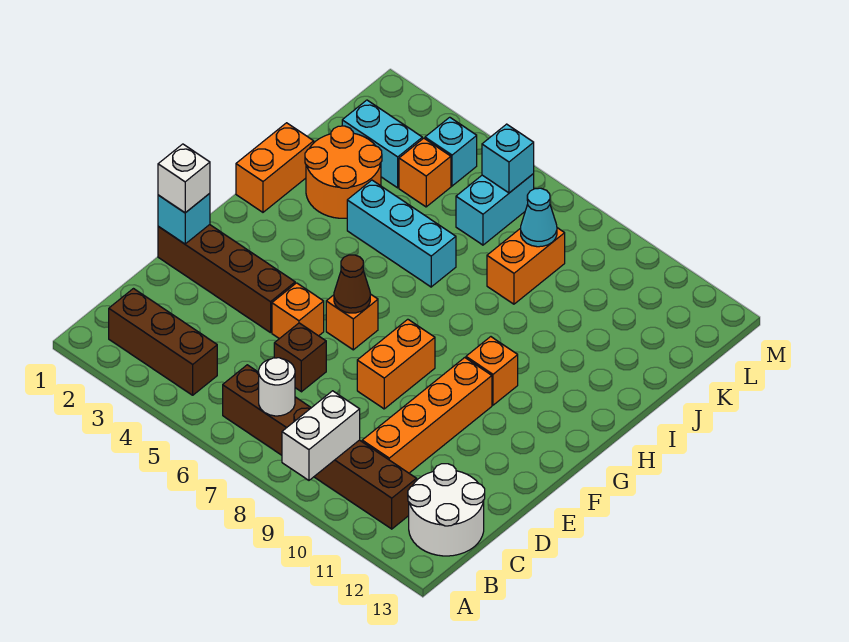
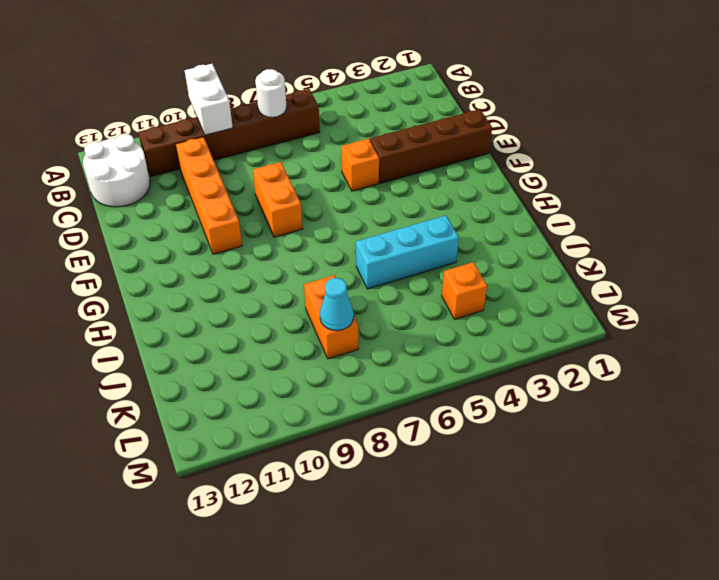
none -> brown 1x3 brick [109,289,217,395]
none -> brown 1x1 brick [274,323,326,392]
none -> orange 1x1 brick [326,294,378,350]

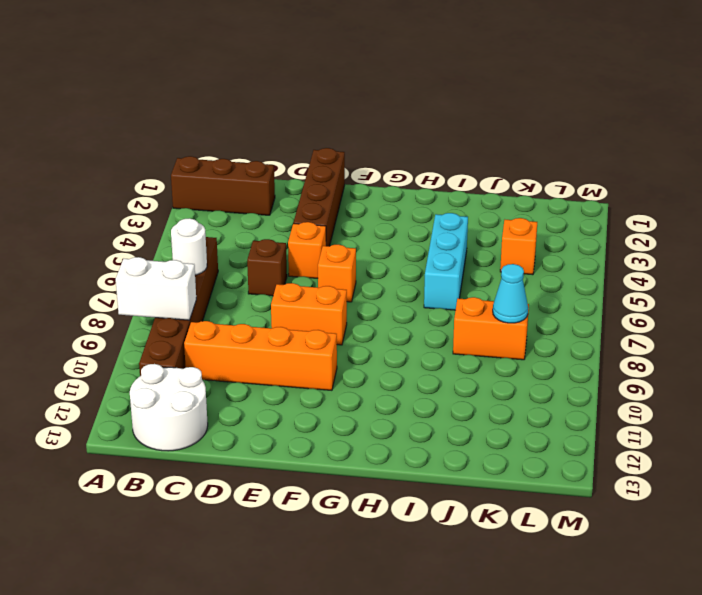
brown 1x3 brick [171,156,275,215] -> brown 1x3 brick turned to [109,289,217,395]
none -> orange 1x1 brick [466,337,518,405]
none -> orange 1x2 brick [236,123,314,212]
none -> orange 2x2 round brick [305,126,382,218]

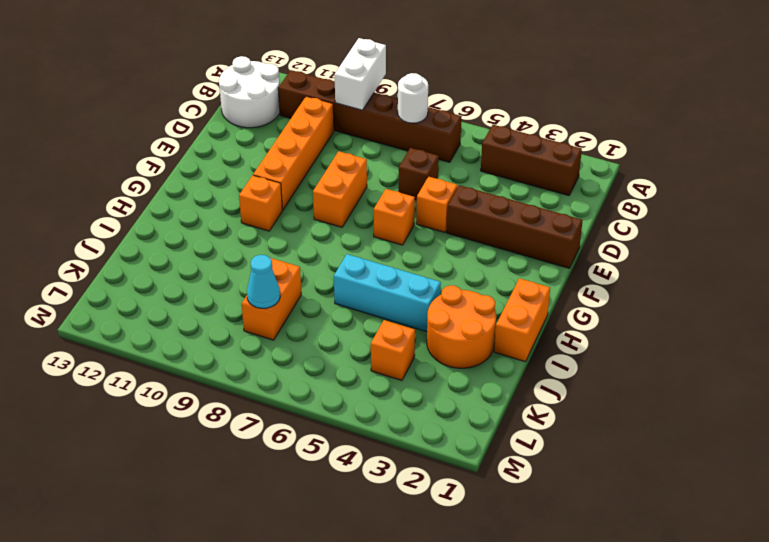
none -> cyan 1x2 brick [342,100,422,188]
none -> cyan 1x2 brick [456,174,534,245]
none -> cyan 1x1 brick [425,117,477,186]

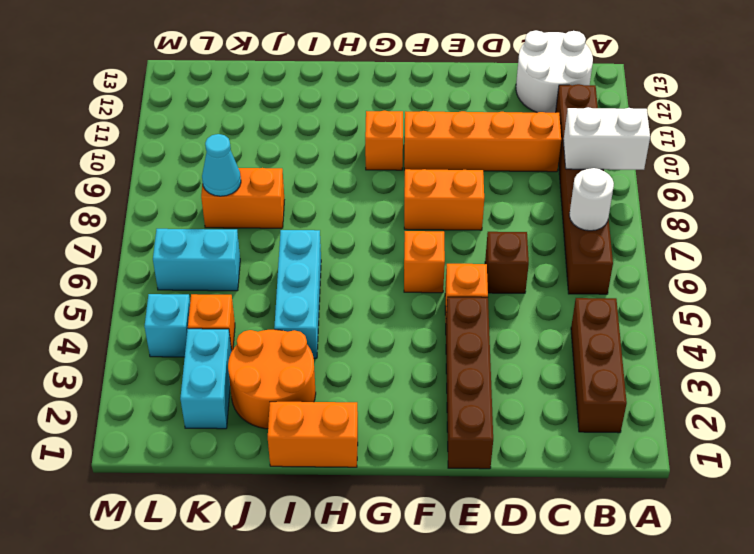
none -> cyan 1x1 brick [158,193,210,244]
none -> brown 1x1 cone [334,255,370,313]
none -> cyan 1x1 brick [482,124,534,193]

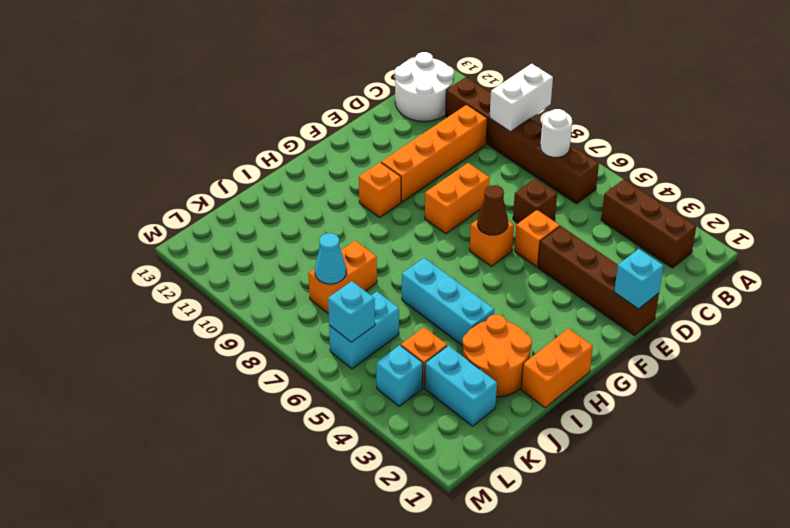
none -> white 1x1 brick [158,144,210,213]

